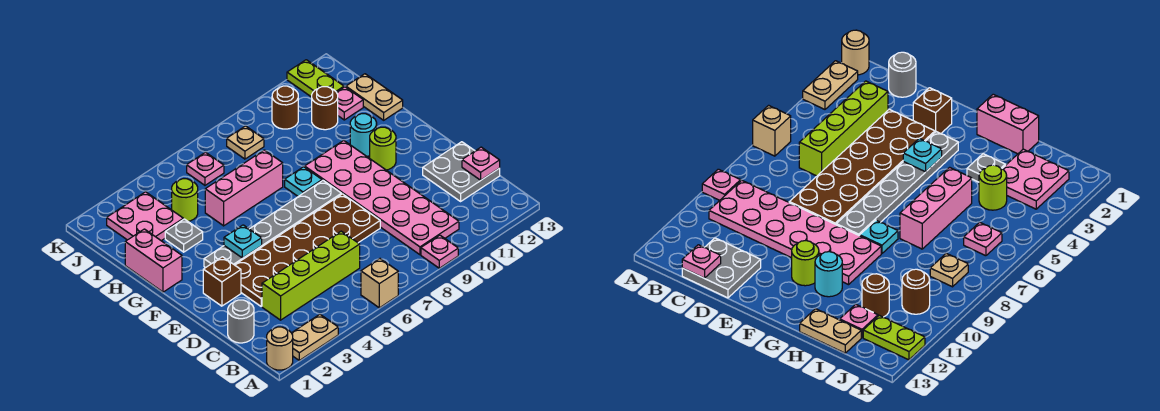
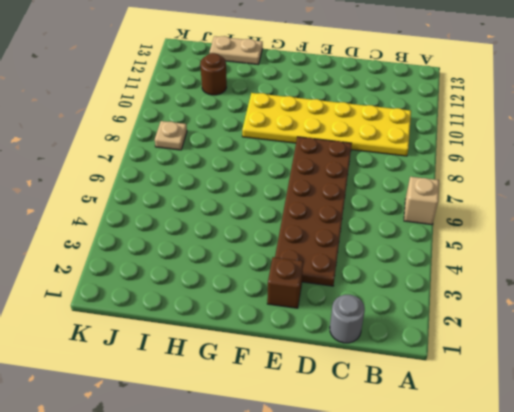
yellow 2x6 plate [242,93,411,156] -> pink 2x6 plate [305,140,459,255]
none -> tan 1x1 round brick [267,327,293,370]
none -> tan 1x2 plate [292,314,338,360]
none -> pink 1x1 plate [421,235,458,268]

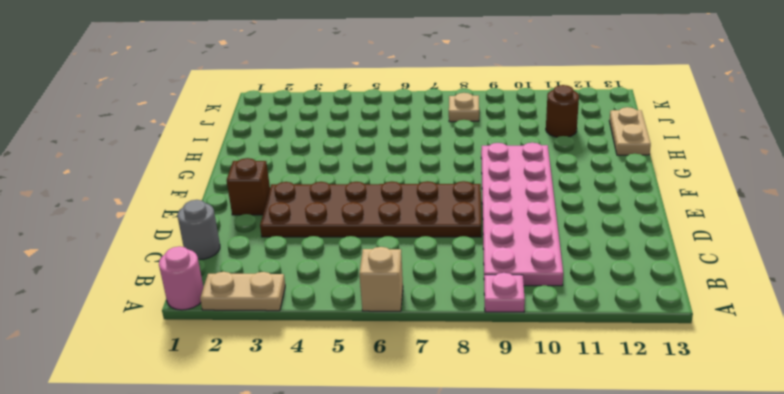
pink 1x1 round brick [159,246,203,310] -> tan 1x1 round brick [267,327,293,370]
none -> lime 1x4 brick [262,231,360,320]
none -> grey 2x2 plate [423,142,500,201]
none -> grey 1x6 plate [204,181,342,268]

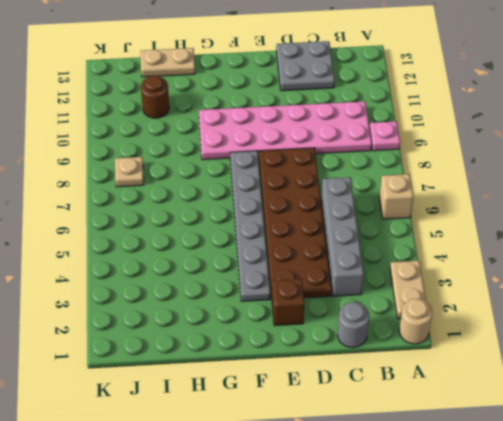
grey 1x4 brick [321,177,364,296] -> lime 1x4 brick [262,231,360,320]
none -> lime 1x1 round brick [370,127,396,170]
none -> pink 1x2 brick [125,229,182,292]
none -> cyan 1x1 plate [285,167,322,196]

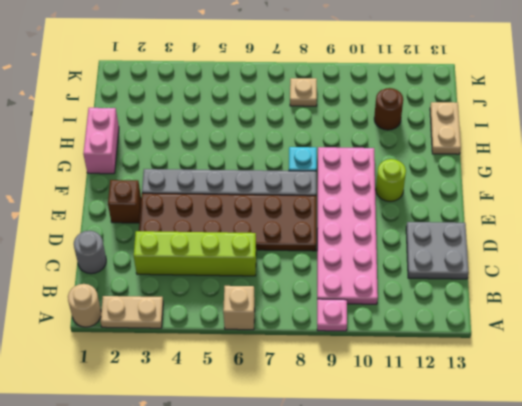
none -> cyan 1x1 round brick [350,114,377,156]
none -> grey 1x1 plate [165,219,203,252]
none -> pink 1x3 brick [205,150,283,226]

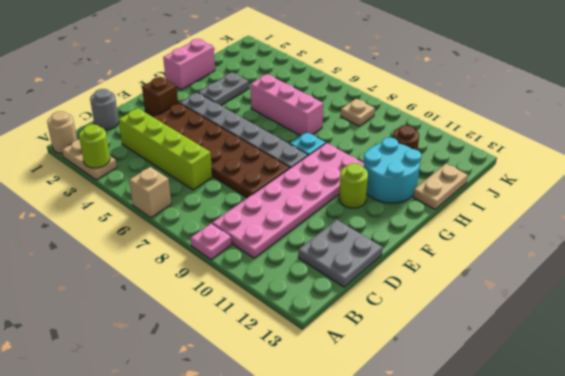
lime 1x1 round brick [79,124,110,168] -> lime 1x1 round brick moved to [172,179,198,221]
grey 1x2 plate [198,72,249,105] -> grey 1x1 plate [165,219,203,252]
cyan 2x2 round brick [364,137,421,203] -> cyan 1x1 round brick [350,114,377,156]
none -> pink 2x2 plate [107,192,183,241]
none -> pink 1x1 plate [337,87,363,120]
none -> pink 1x1 plate [187,152,224,185]

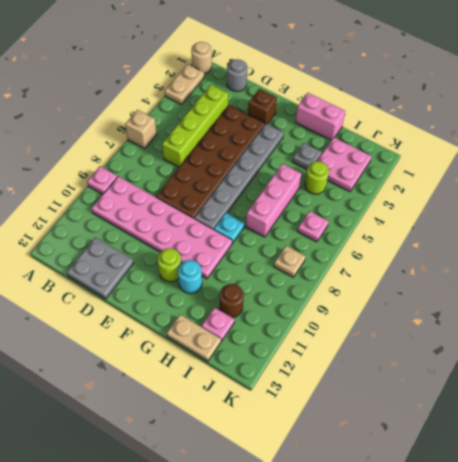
none -> brown 1x1 round brick [272,86,298,129]
none -> lime 1x2 plate [287,60,344,97]
none -> pink 1x1 plate [462,147,500,180]

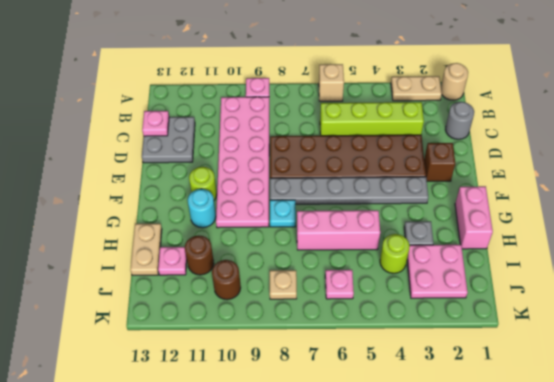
none -> lime 1x2 plate [287,60,344,97]
none -> cyan 1x1 plate [224,225,262,258]

